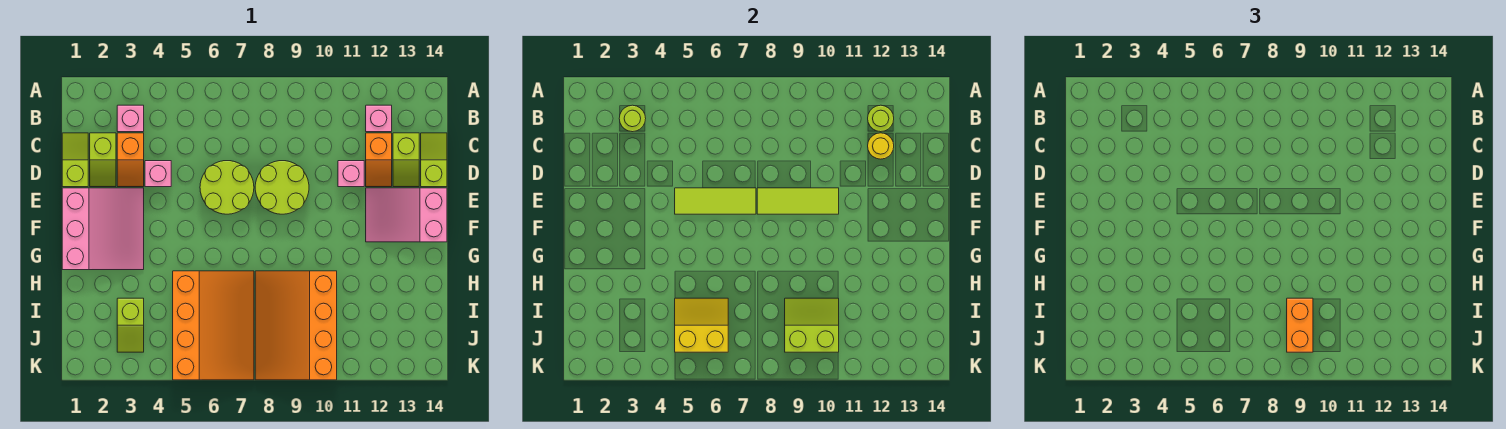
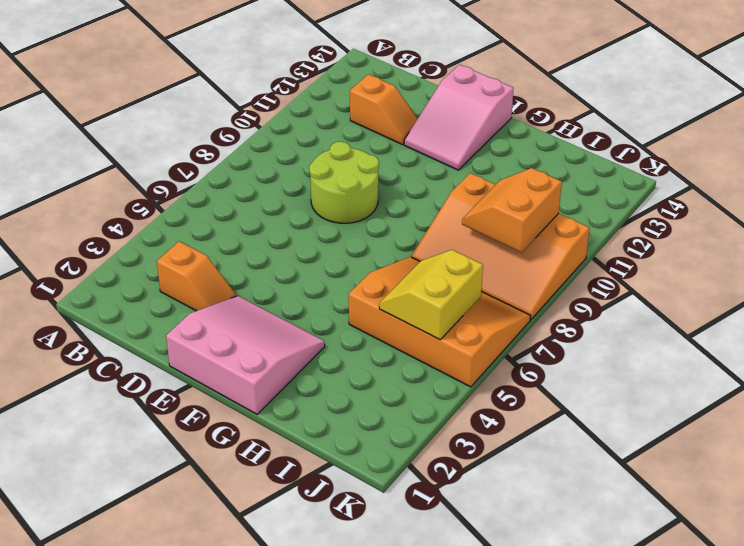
orange 2x2 slope [462,168,562,252] -> lime 2x2 slope [785,298,839,352]
none -> pink 1x1 brick [117,105,144,132]
none -> pink 1x1 brick [366,105,392,132]
none -> lime 1x2 slope [62,133,88,187]

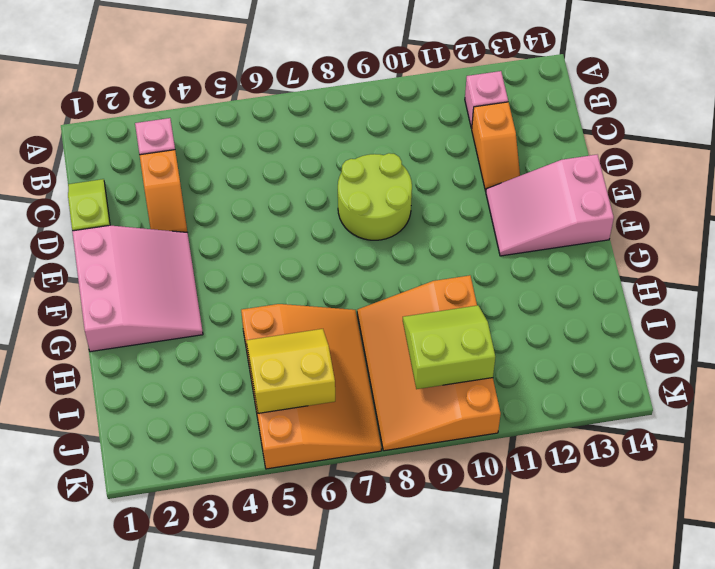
none -> lime 1x2 slope [90,133,116,187]
none -> lime 1x2 slope [393,133,419,187]
none -> lime 1x2 slope [421,133,447,187]

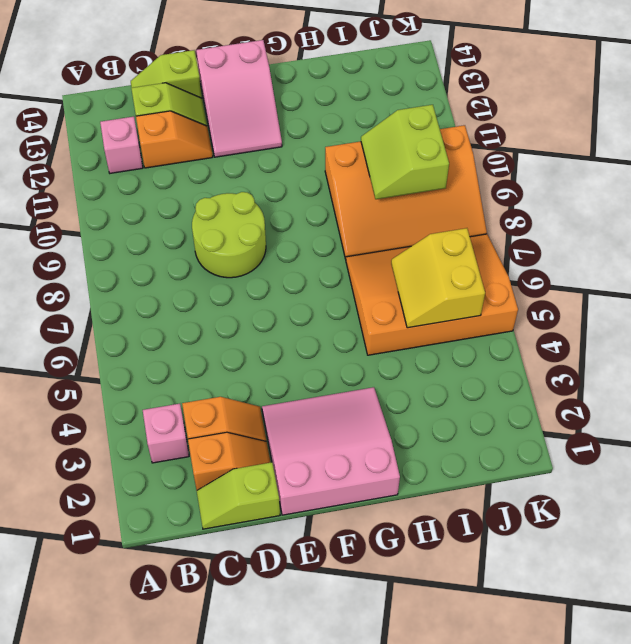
orange 1x2 slope [188,432,271,490] -> lime 1x2 slope [90,133,116,187]
none -> pink 1x1 brick [145,161,171,187]
none -> lime 2x2 round brick [200,161,254,214]
none -> pink 1x1 brick [338,161,364,187]

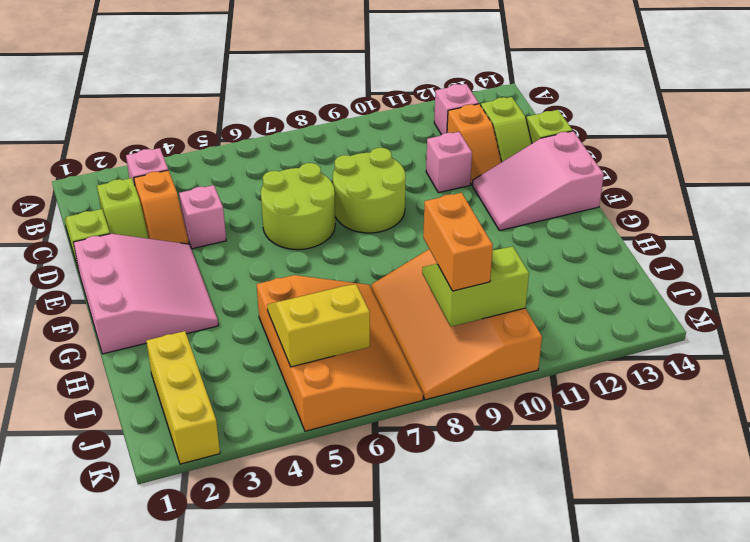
yellow 1x3 brick [146,331,220,464] -> none
none -> lime 1x2 slope [117,298,144,352]
none -> lime 1x1 round brick [619,105,646,132]
none -> lime 1x1 round brick [868,105,894,132]

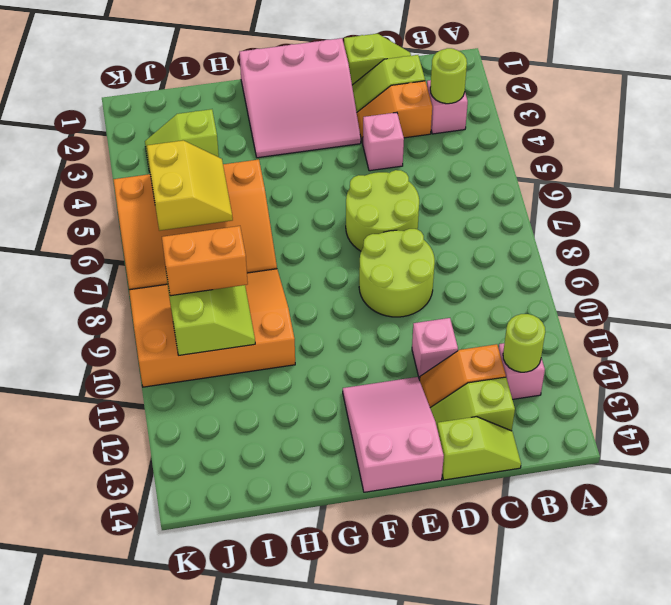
none -> yellow 1x1 round brick [868,133,894,159]
none -> lime 1x3 tile [675,188,756,214]
none -> lime 1x3 tile [757,188,839,214]

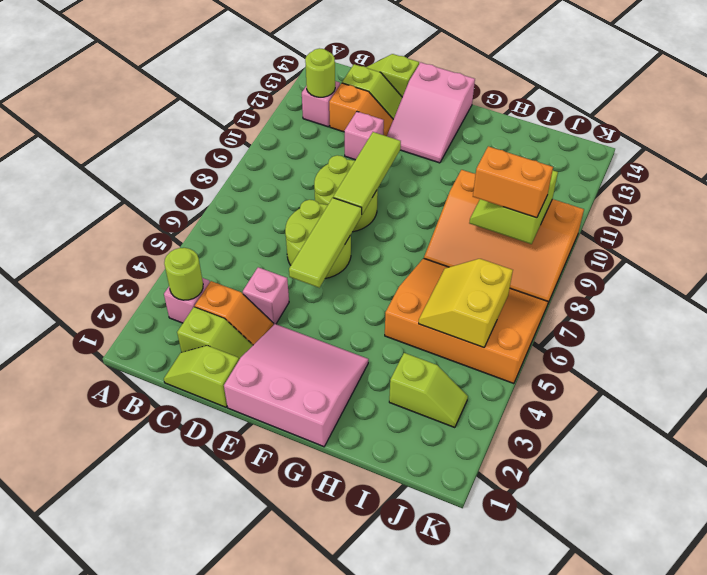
none -> yellow 1x1 round brick [868,133,894,159]

